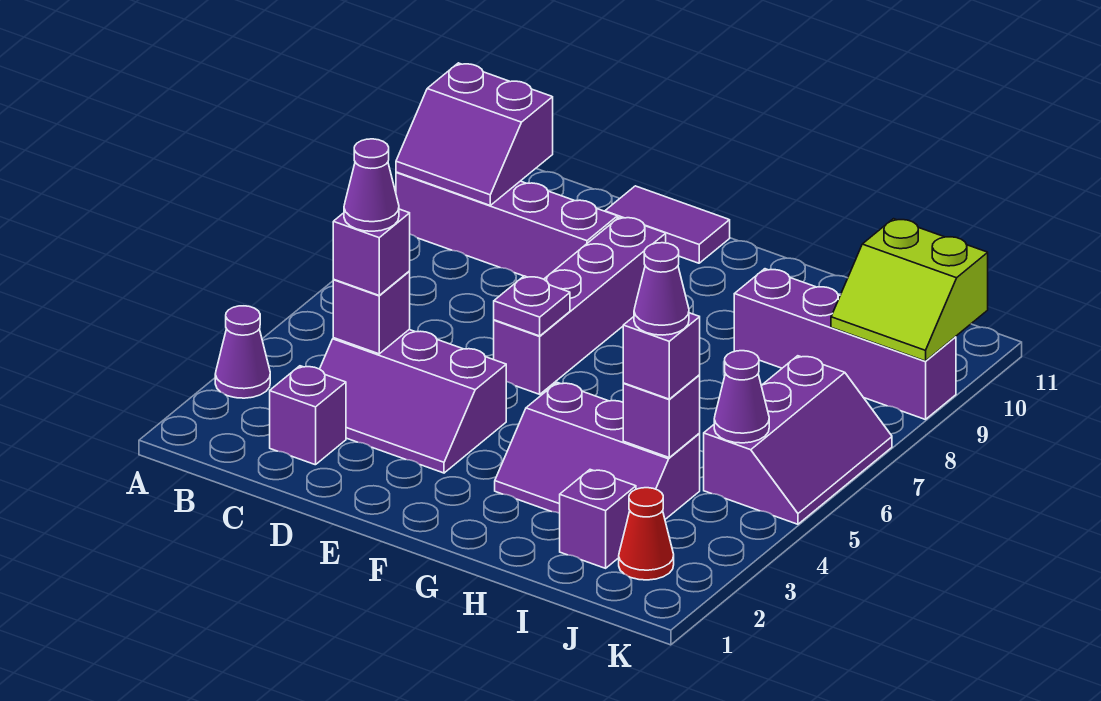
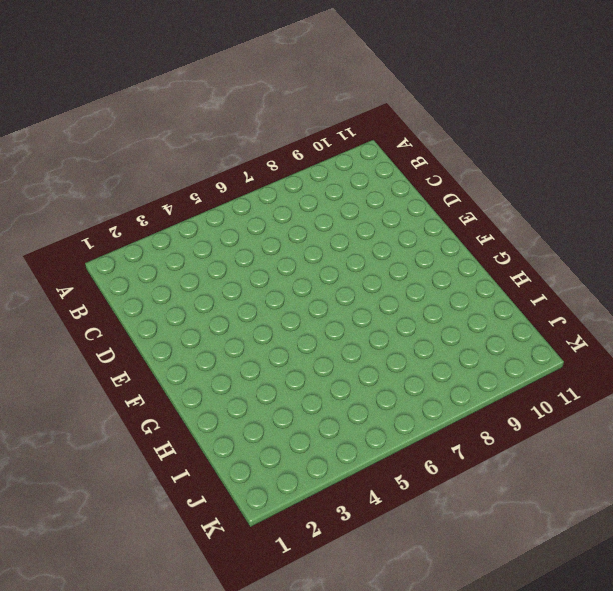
none -> purple 1x1 cone [215,306,270,398]
none -> purple 1x4 brick [396,172,617,279]
none -> purple 1x1 brick [270,366,346,465]

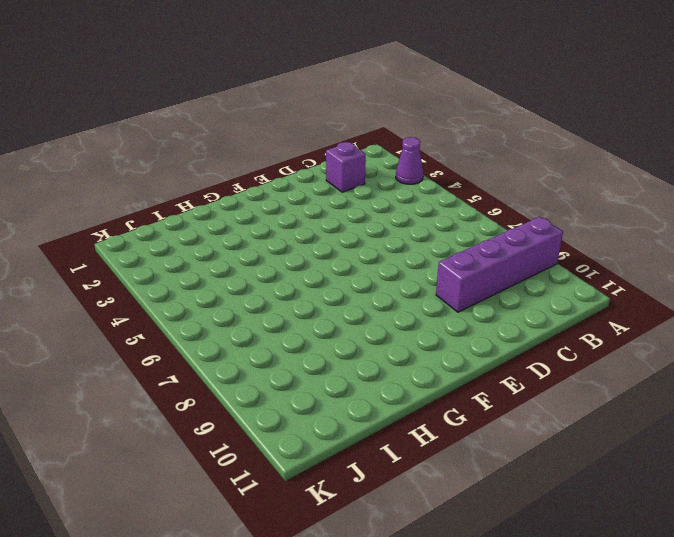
none -> purple 2x3 slope [320,329,506,473]
none -> purple 1x2 tile [605,186,730,263]
none -> purple 1x4 brick [494,217,666,394]

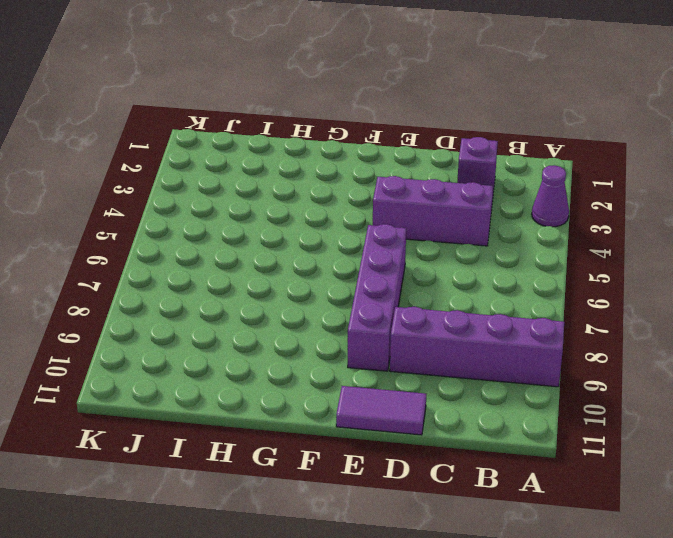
none -> purple 2x3 slope [495,383,700,519]
none -> purple 1x4 brick [734,269,956,420]
none -> purple 1x1 brick [560,470,636,568]

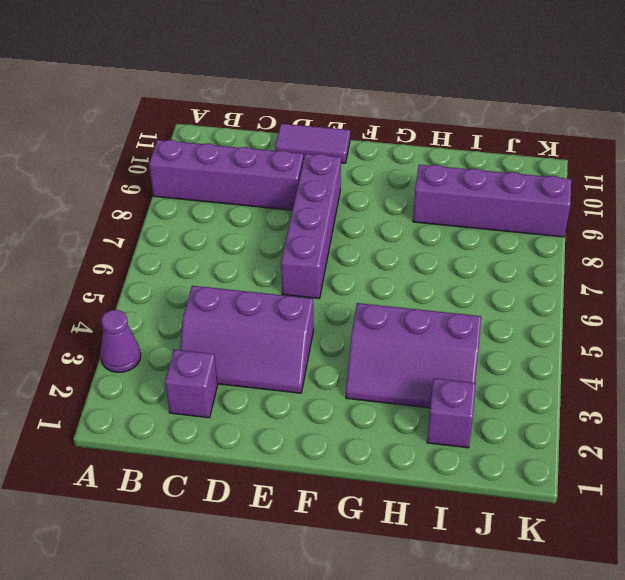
none -> red 1x1 cone [619,488,674,580]
none -> purple 2x3 slope [704,356,892,524]
none -> purple 2x2 slope [396,63,553,205]

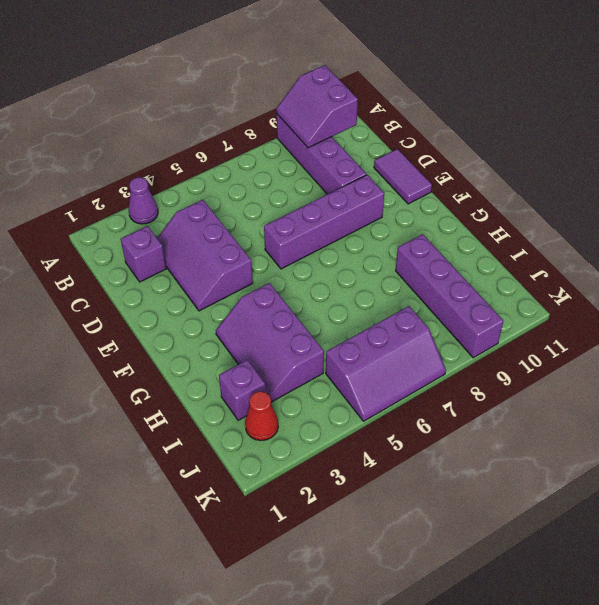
none -> purple 1x1 brick [333,272,410,354]
none -> purple 1x1 plate [494,276,570,336]
none -> purple 1x1 brick [623,375,700,457]

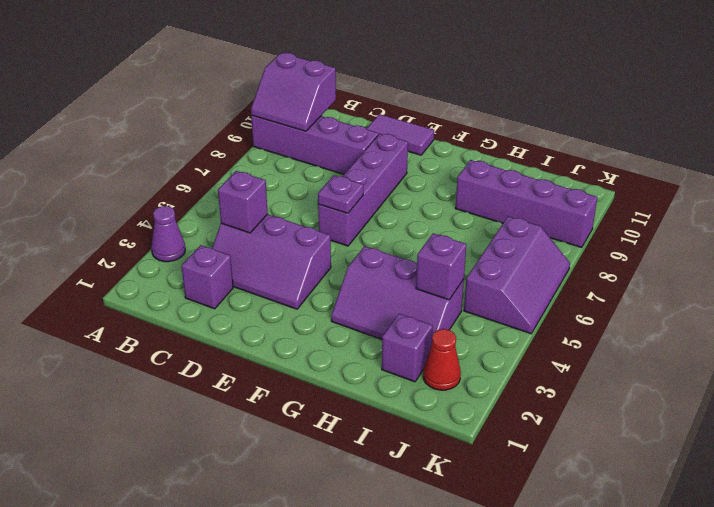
none -> purple 1x1 cone [714,351,769,443]
none -> lime 2x2 slope [831,219,988,361]
none -> purple 1x1 brick [333,209,410,295]

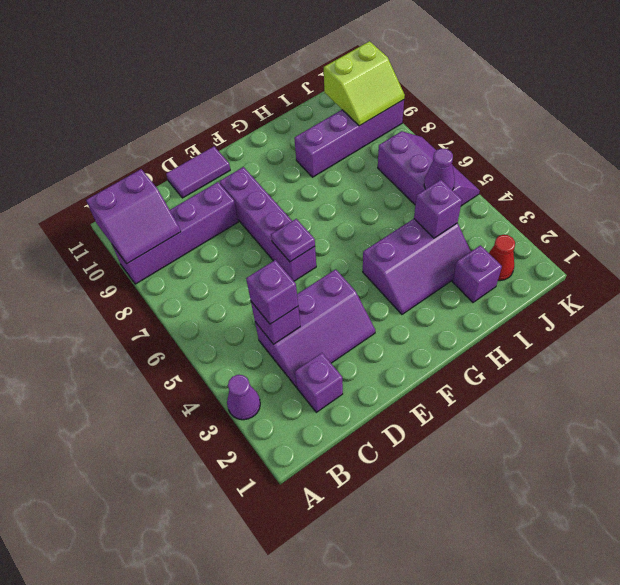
none -> purple 1x1 brick [623,313,700,399]
none -> purple 1x1 cone [344,139,399,231]
none -> purple 1x1 cone [634,243,689,335]

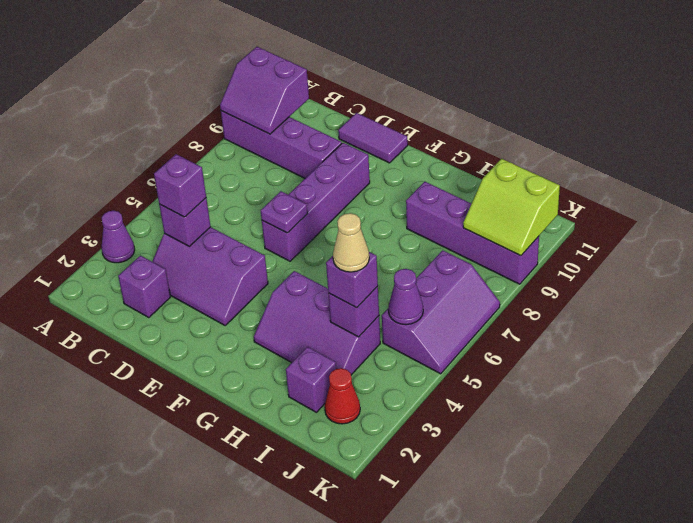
tan 1x1 cone [333,213,369,272] -> purple 1x1 cone [634,243,689,335]
none -> purple 1x1 cone [344,139,399,231]

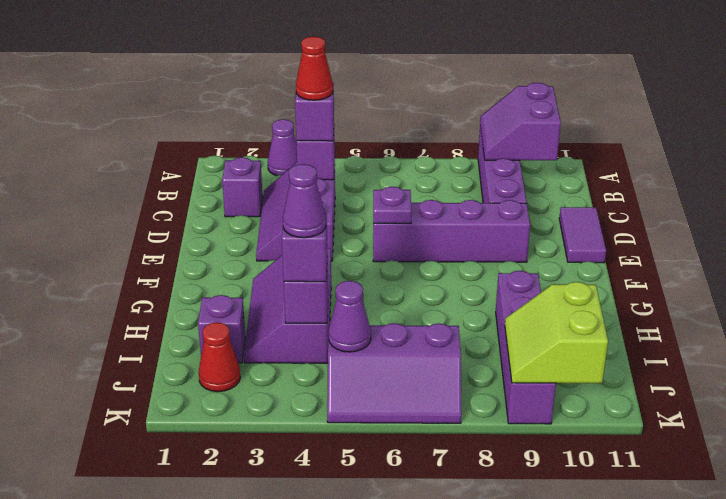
red 1x1 cone [296,36,333,100] -> purple 1x1 cone [344,139,399,231]

